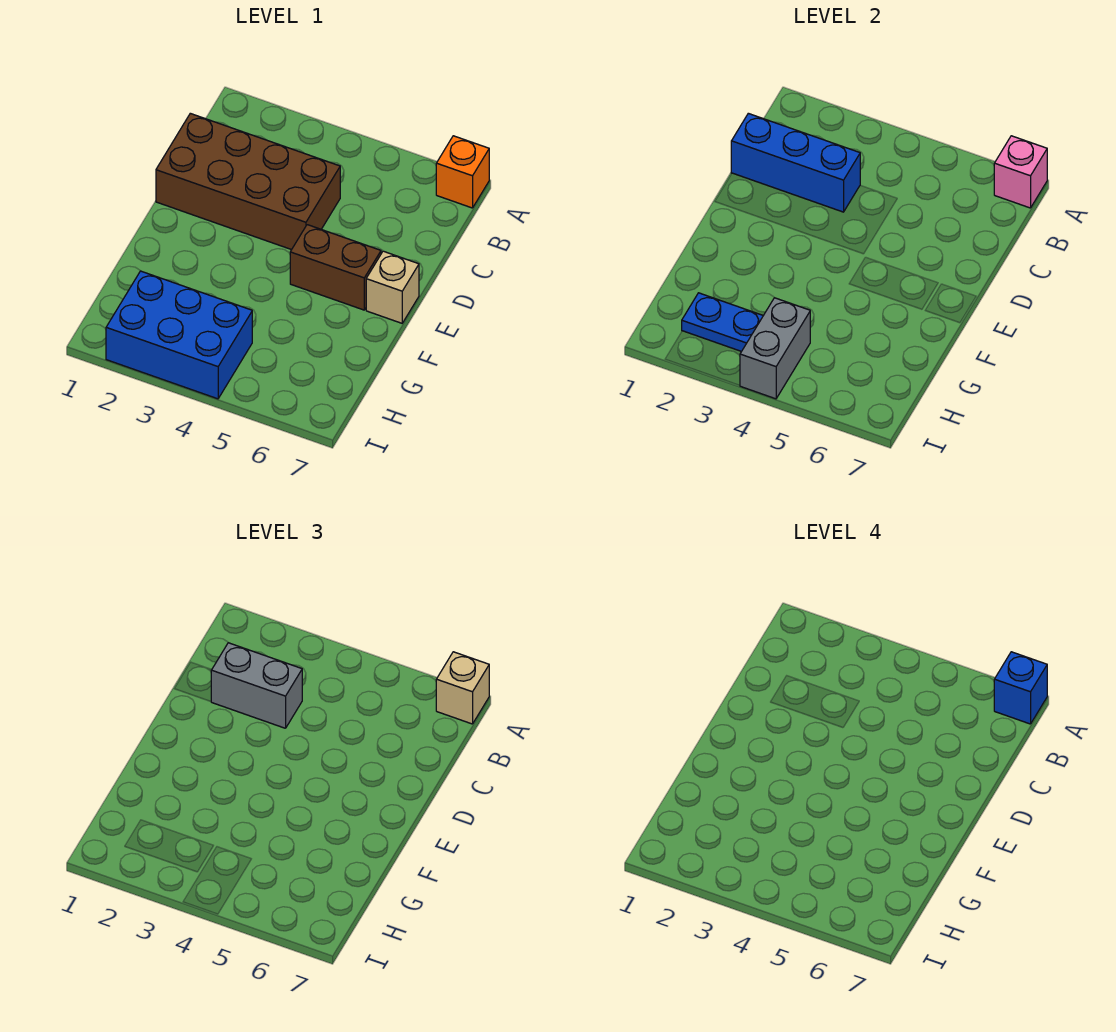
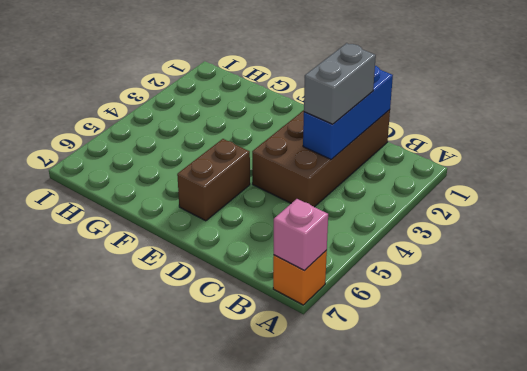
none -> tan 1x1 brick [366,251,419,323]
none -> blue 2x3 brick [106,271,252,399]
none -> blue 1x2 plate [682,293,763,351]

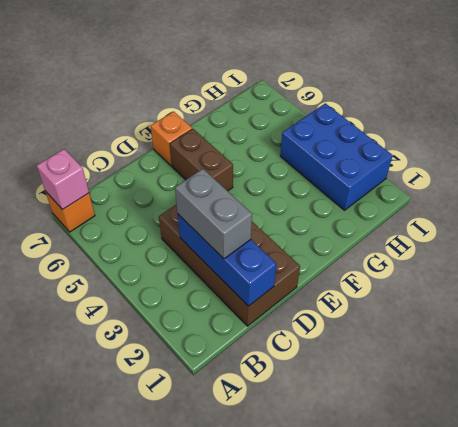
orange 1x1 brick [151,111,192,166] -> tan 1x1 brick [366,251,419,323]
none -> blue 1x2 plate [682,293,763,351]
none -> grey 1x2 brick [740,298,810,399]
none -> tan 1x1 brick [436,652,489,724]

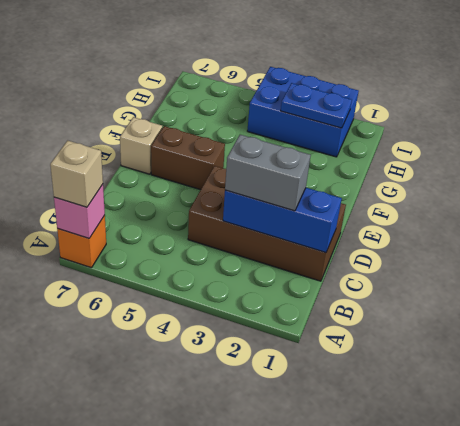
none -> grey 1x2 brick [740,298,810,399]
none -> blue 1x1 brick [994,652,1047,724]

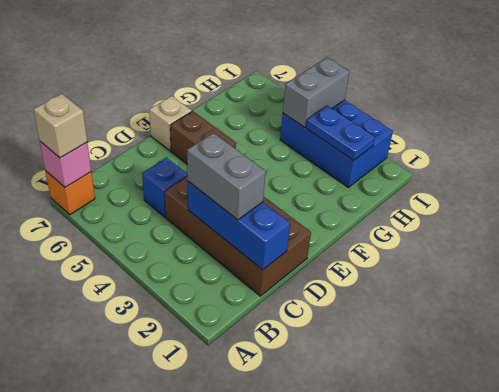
blue 1x1 brick [142,158,188,217] -> blue 1x1 brick moved to [994,652,1047,724]

